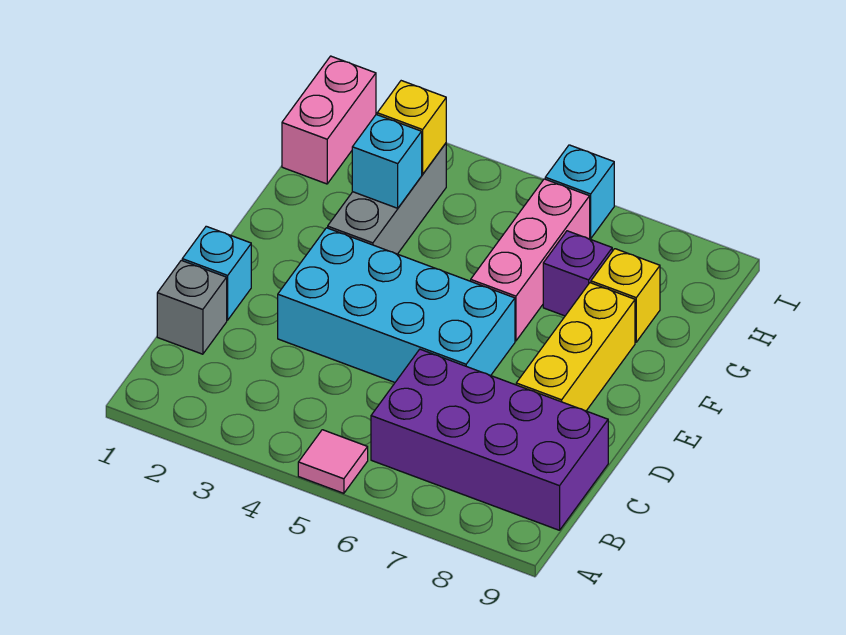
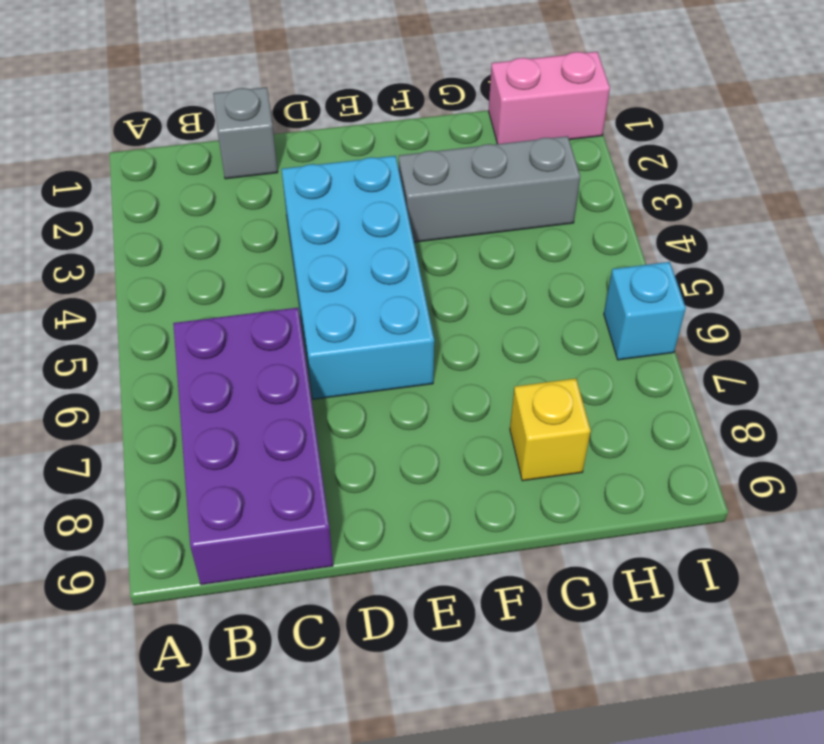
none -> pink 1x1 tile [298,430,368,493]
none -> cyan 1x1 brick [182,226,251,320]
none -> yellow 1x3 brick [516,283,635,411]

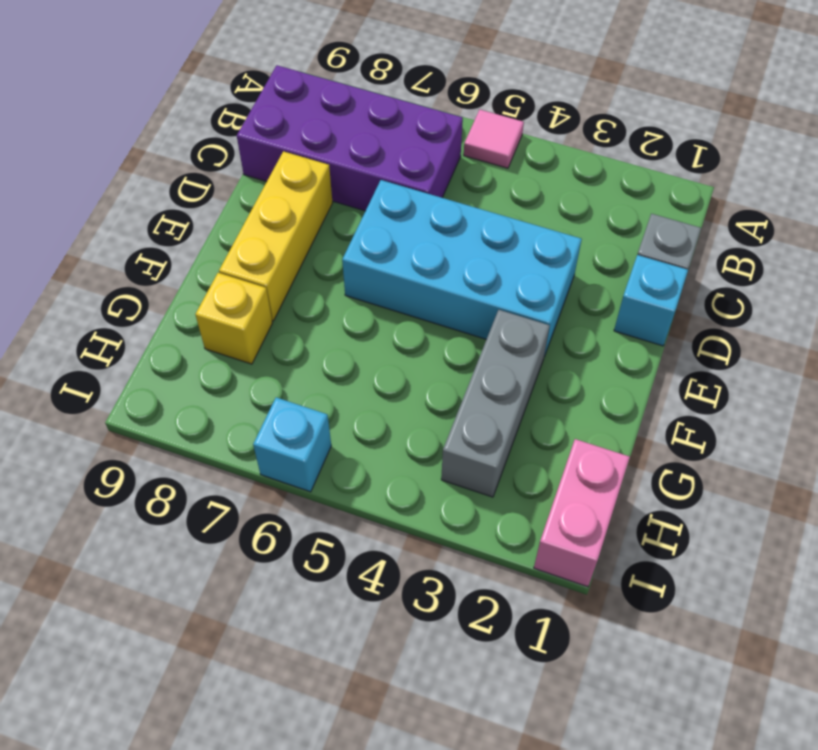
none -> pink 1x3 brick [471,179,590,341]
none -> purple 1x1 brick [543,231,612,316]
none -> cyan 1x1 brick [352,115,422,208]

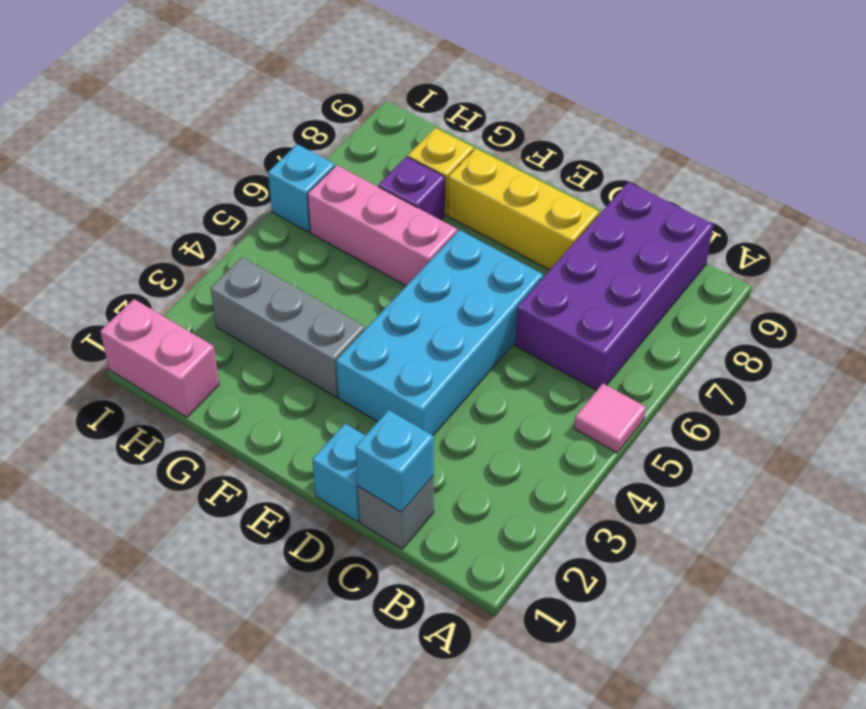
cyan 1x1 brick [355,410,434,512] -> cyan 1x1 brick moved to [352,115,422,208]
none -> yellow 1x1 brick [377,81,446,174]

